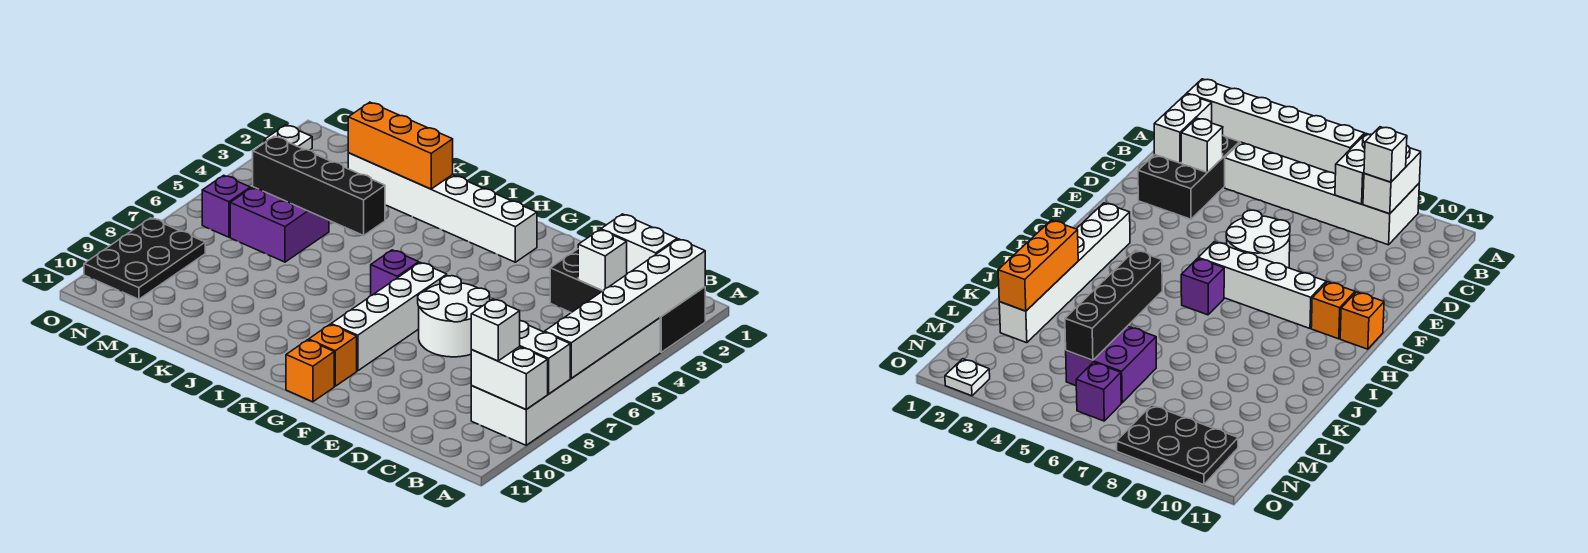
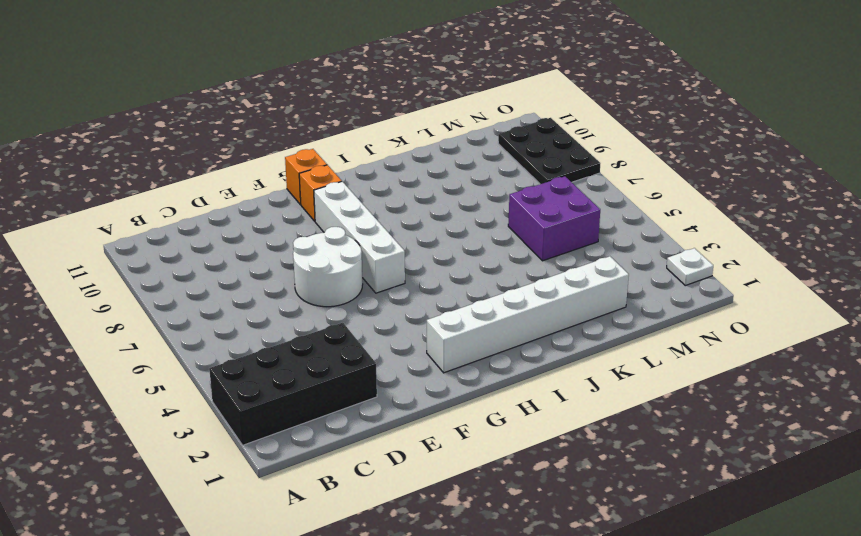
none -> white 2x6 brick [471,318,660,445]
none -> purple 1x1 brick [371,250,419,296]
none -> purple 1x1 brick [202,175,250,237]

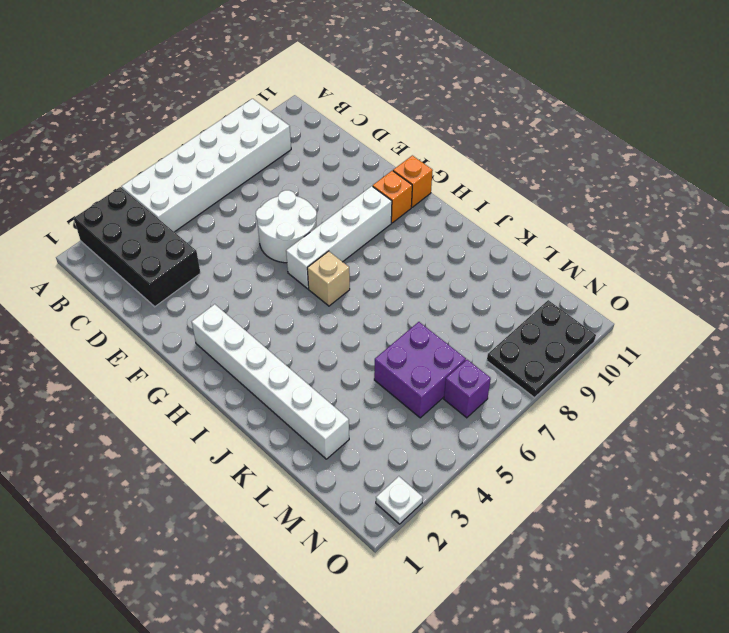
tan 1x1 brick [307,251,350,306] -> purple 1x1 brick [371,250,419,296]
none -> white 1x6 brick [545,239,705,378]
none -> white 1x2 brick [519,321,570,394]
none -> white 1x2 brick [471,347,548,409]

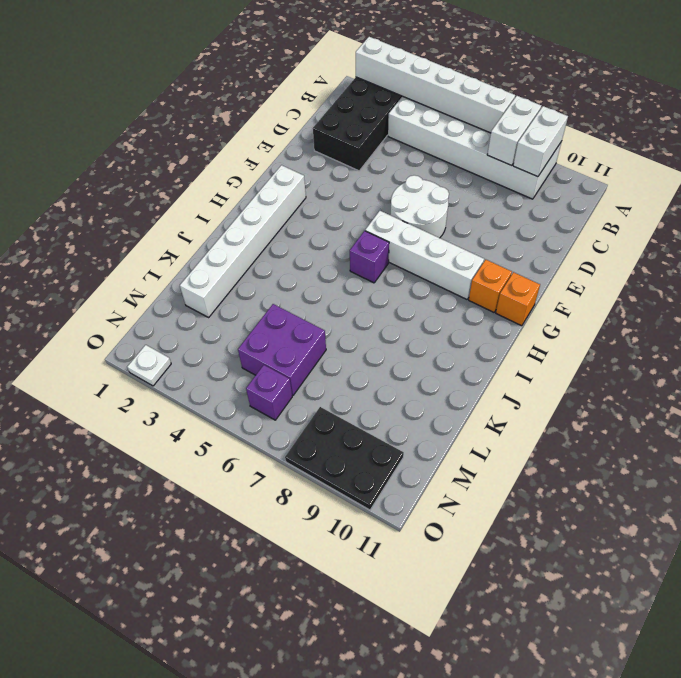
none -> white 1x2 brick [601,214,677,273]
none -> white 1x1 brick [578,230,627,291]
none -> orange 1x3 brick [348,102,453,189]

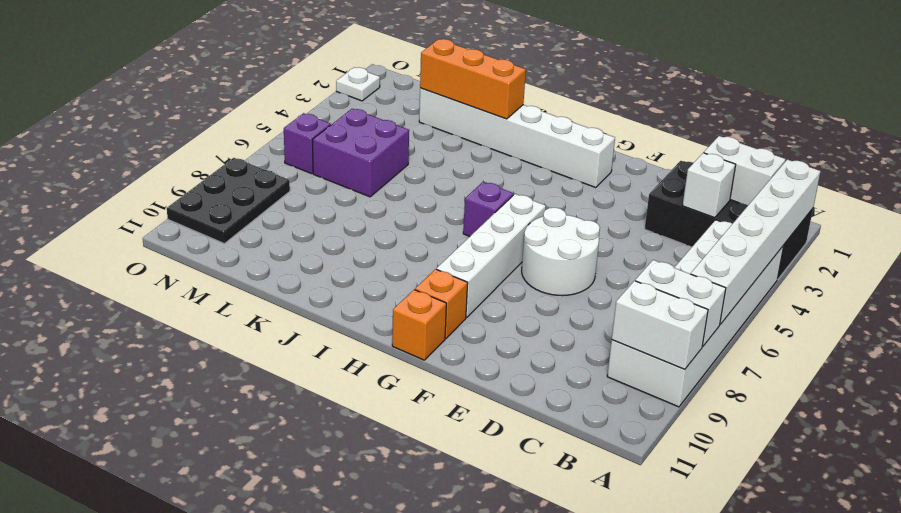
none -> black 1x4 brick [253,136,385,235]
none -> white 1x1 brick [471,299,520,361]

